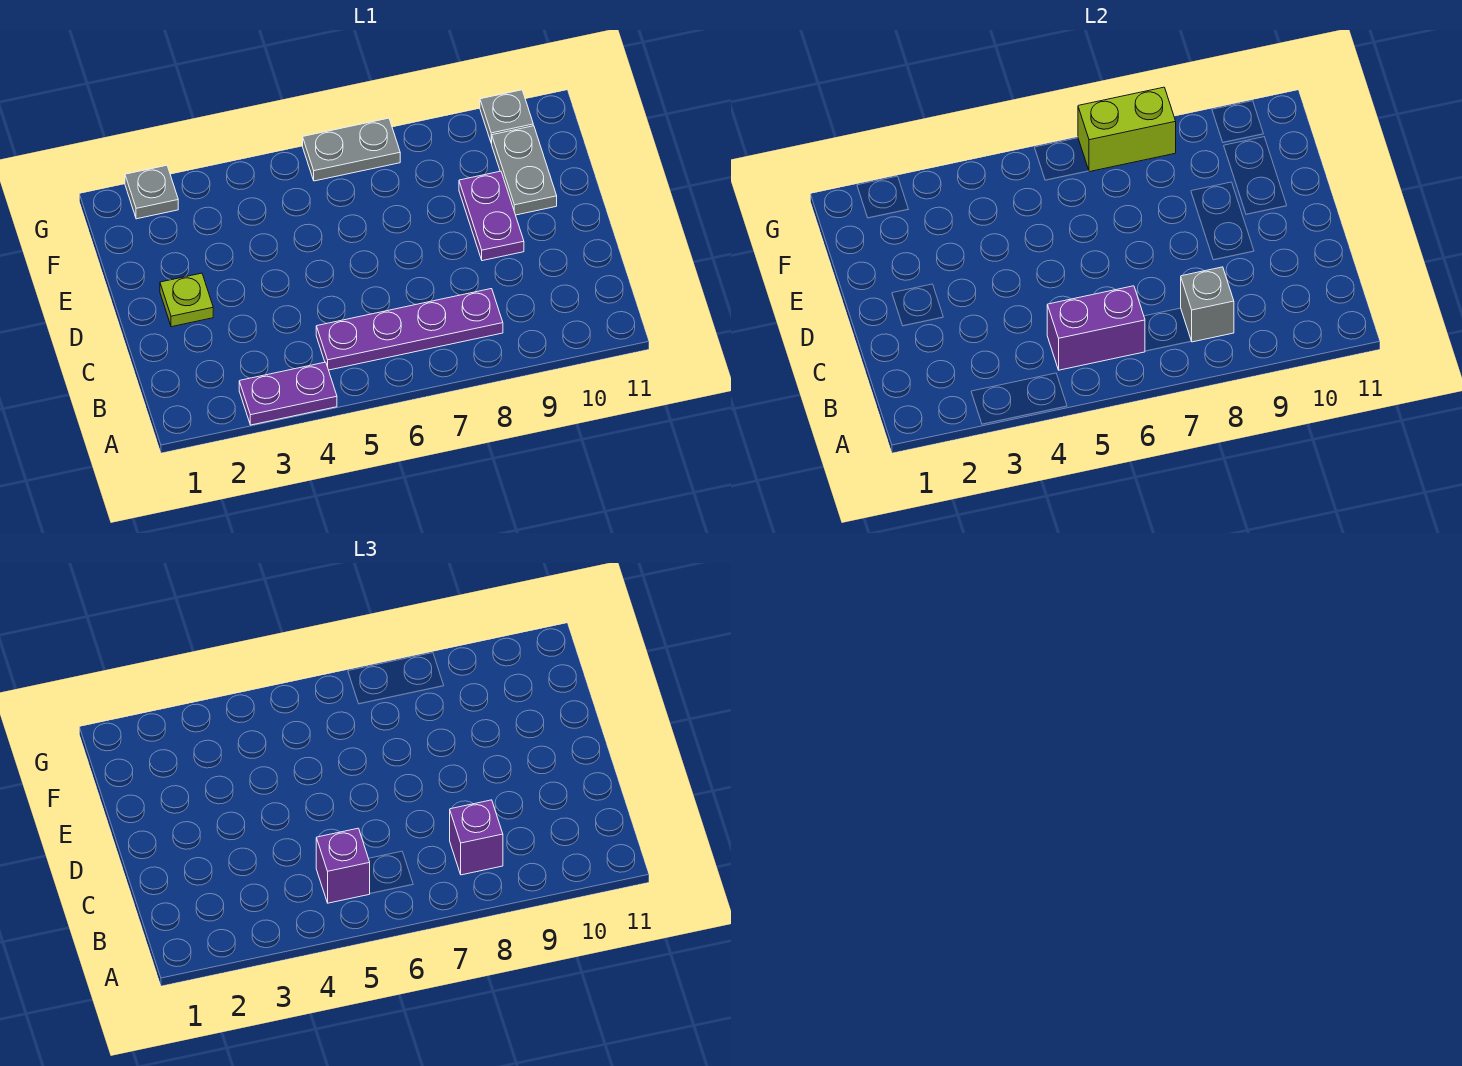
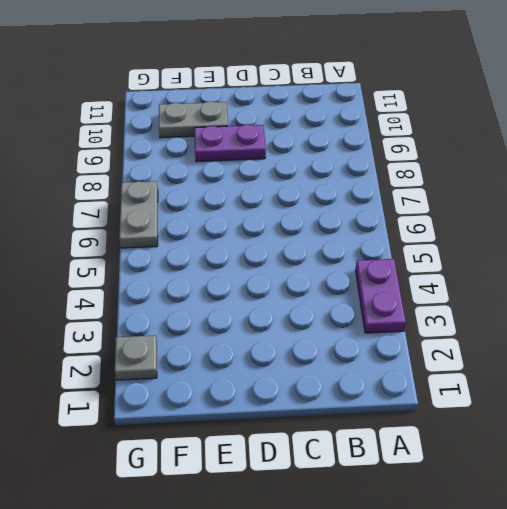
none -> purple 1x4 plate [316,289,503,370]
none -> lime 1x1 plate [160,273,213,327]
none -> grey 1x1 plate [480,90,533,143]

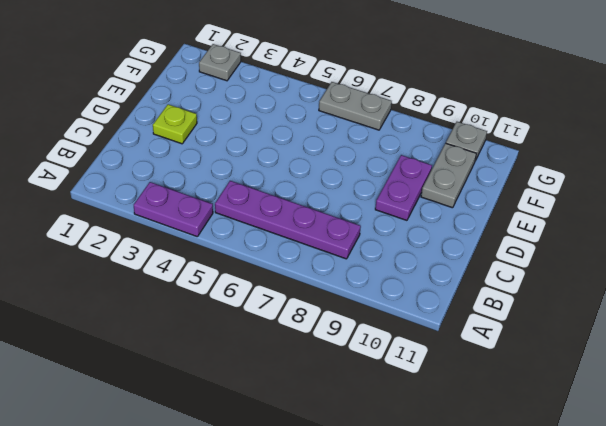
none -> purple 1x2 brick [1047,286,1145,370]
none -> grey 1x1 brick [1181,267,1234,342]
none -> lime 1x2 brick [1078,87,1176,172]

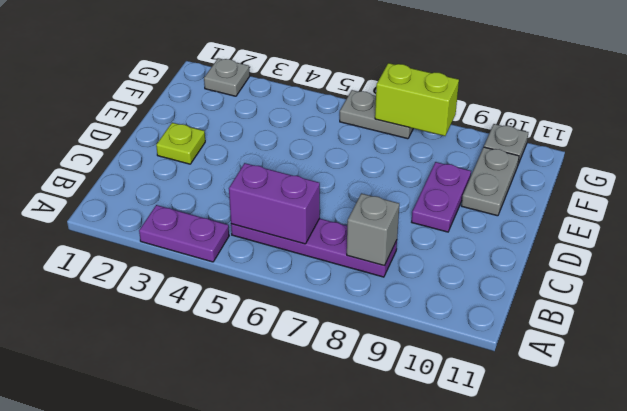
none -> purple 1x1 brick [316,828,370,903]
none -> purple 1x1 brick [450,800,503,875]

